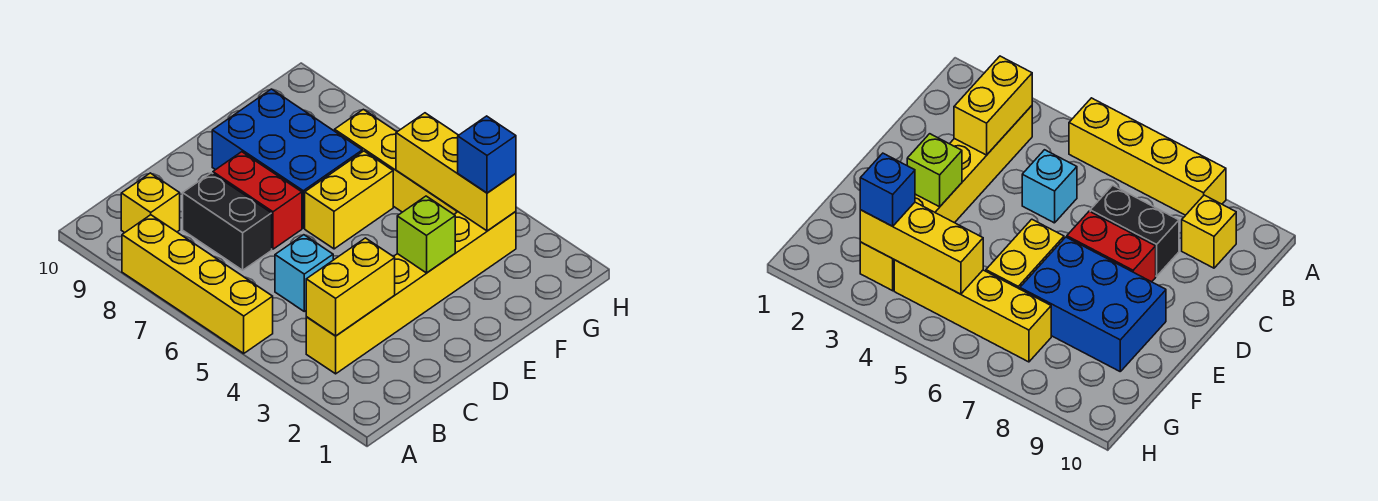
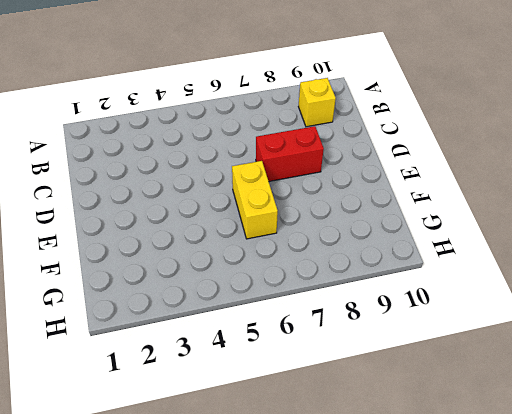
none -> yellow 1x4 brick [122,215,273,353]
none -> yellow 1x6 brick [306,212,516,374]
none -> cyan 1x1 brick [275,235,333,311]

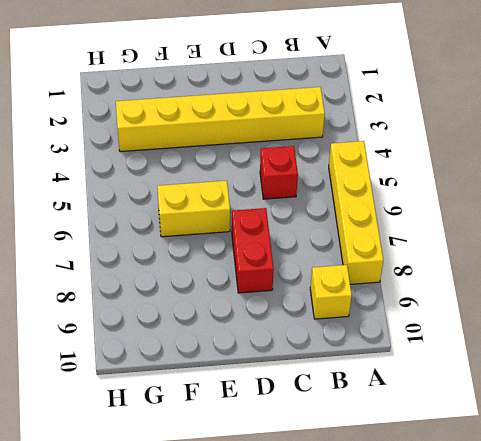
red 1x1 brick [260,146,298,199] -> cyan 1x1 brick [275,235,333,311]
none -> black 1x2 brick [183,173,272,270]
none -> blue 2x3 brick [212,89,362,228]
none -> yellow 1x4 brick [335,109,458,214]

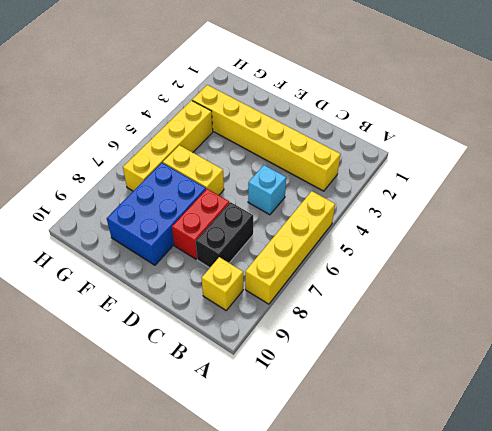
none -> yellow 1x2 brick [306,238,395,336]
none -> lime 1x1 brick [397,196,455,273]
none -> yellow 1x3 brick [396,113,516,231]

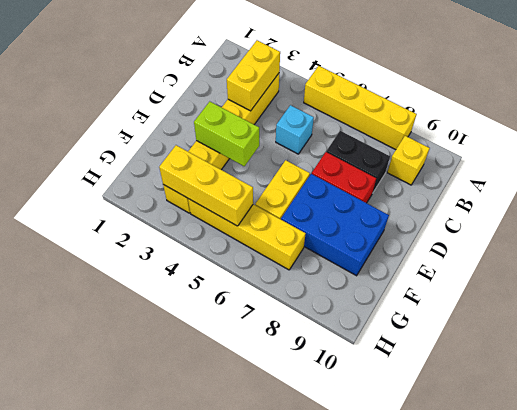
lime 1x2 brick [194,102,259,166] -> lime 1x1 brick [397,196,455,273]
none -> blue 1x1 brick [458,116,516,193]

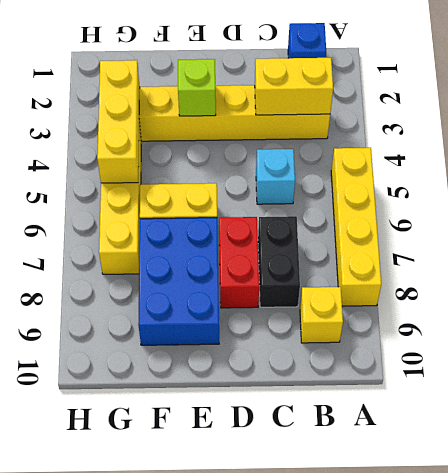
blue 1x1 brick [288,23,326,58] -> blue 1x1 brick moved to [458,116,516,193]

